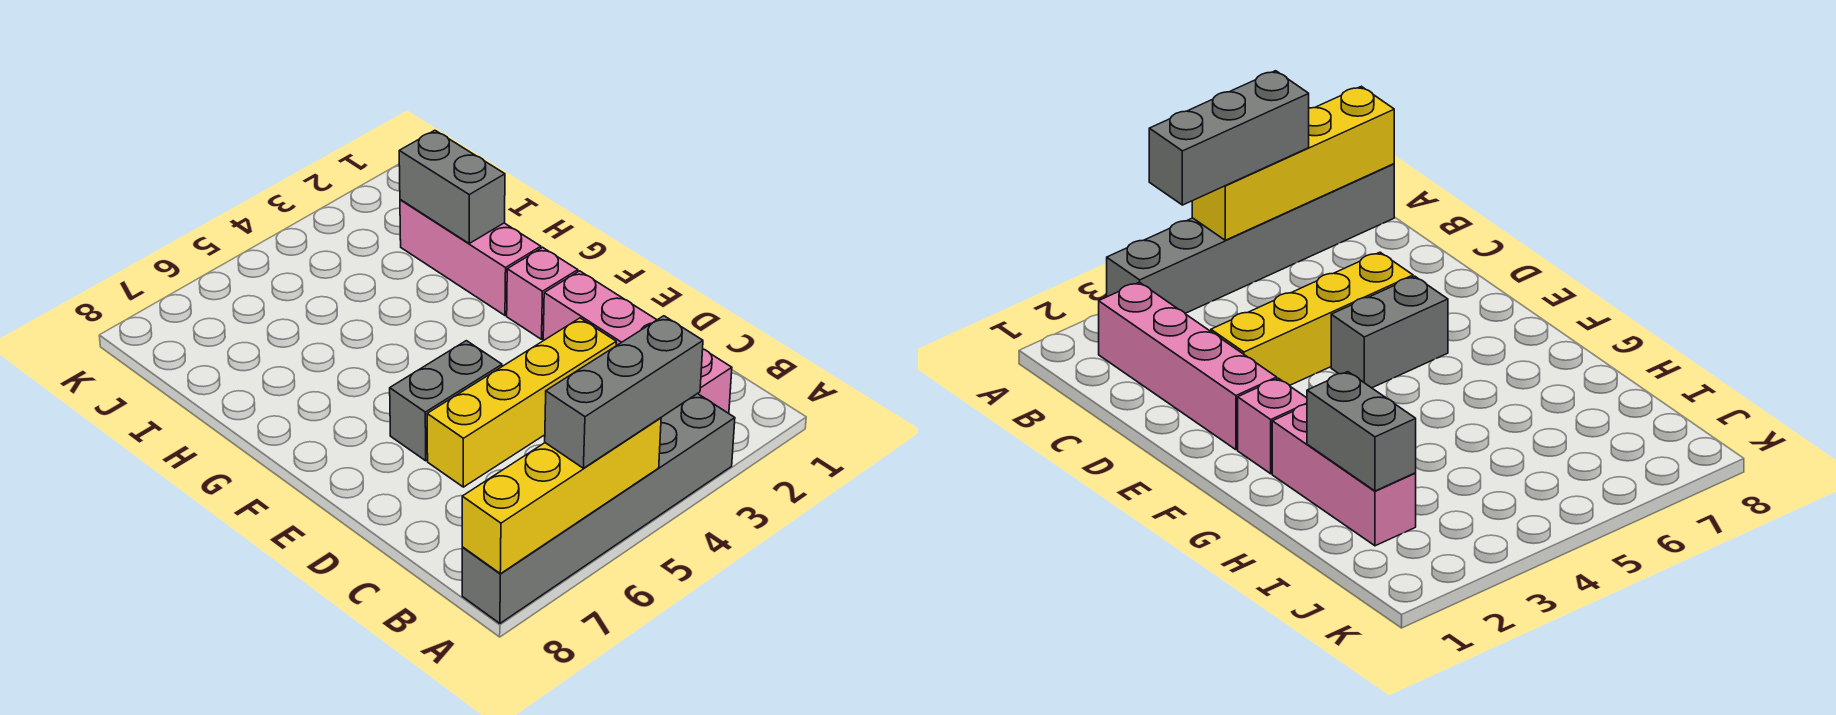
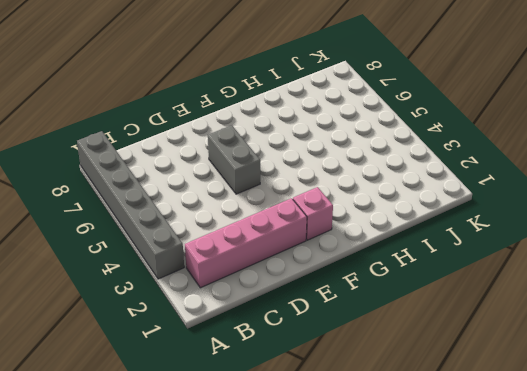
none -> yellow 1x4 brick [427,318,616,487]
none -> pink 1x3 brick [400,200,541,315]

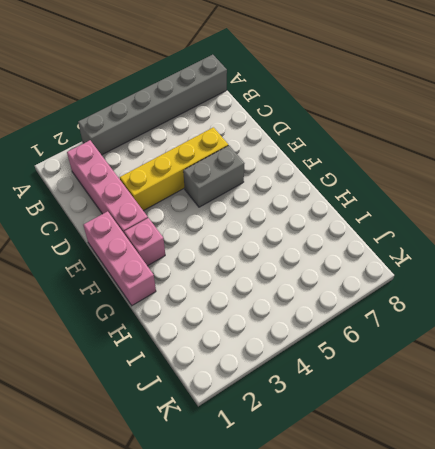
pink 1x3 brick [83,211,156,305] -> pink 1x3 brick moved to [400,200,541,315]
none -> yellow 1x4 brick [462,418,661,574]
none -> grey 1x2 brick [399,130,505,243]

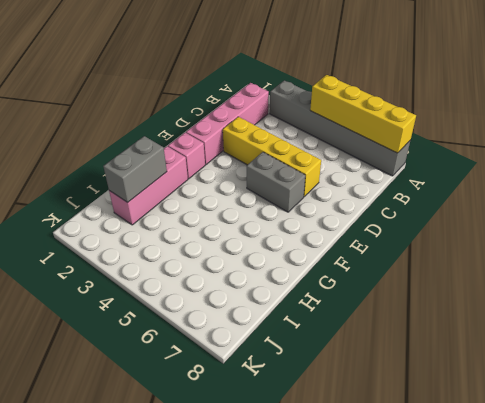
none -> grey 1x3 brick [545,316,703,468]

